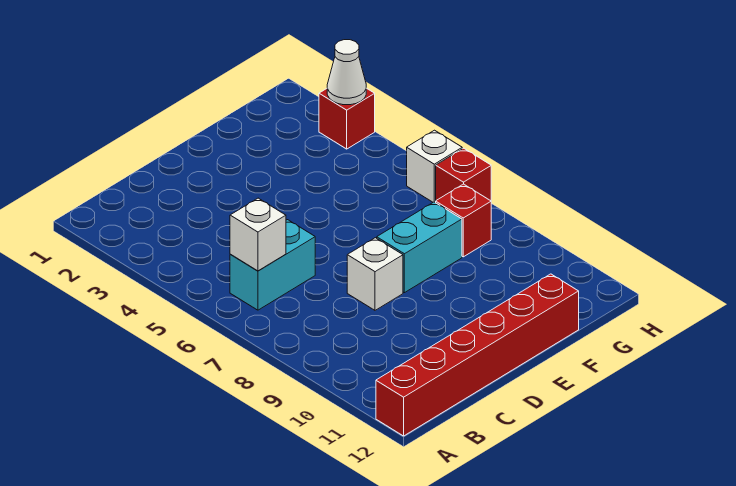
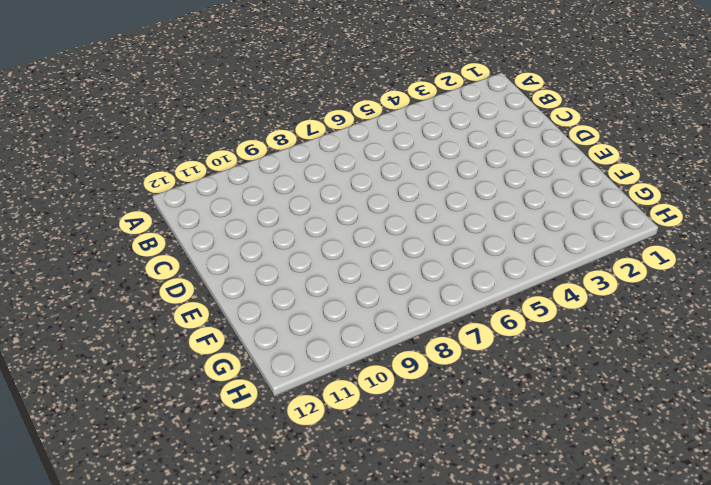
none -> red 1x6 brick [376,274,579,436]
none -> cyan 1x2 brick [230,220,315,310]

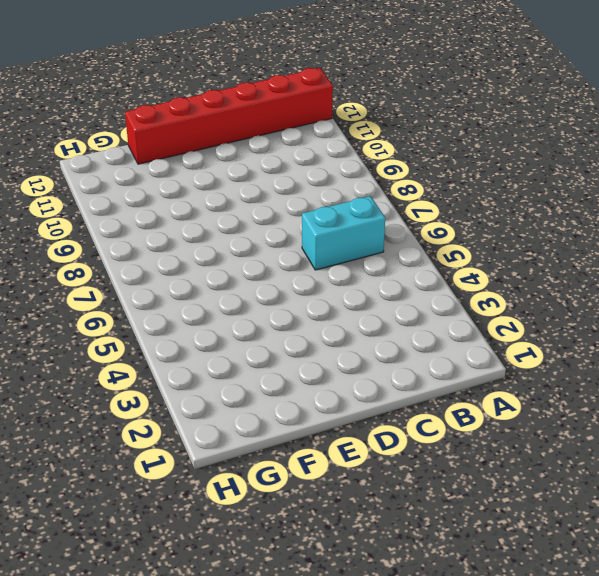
none -> white 1x1 brick [347,238,403,310]
none -> cyan 1x2 brick [377,202,462,293]

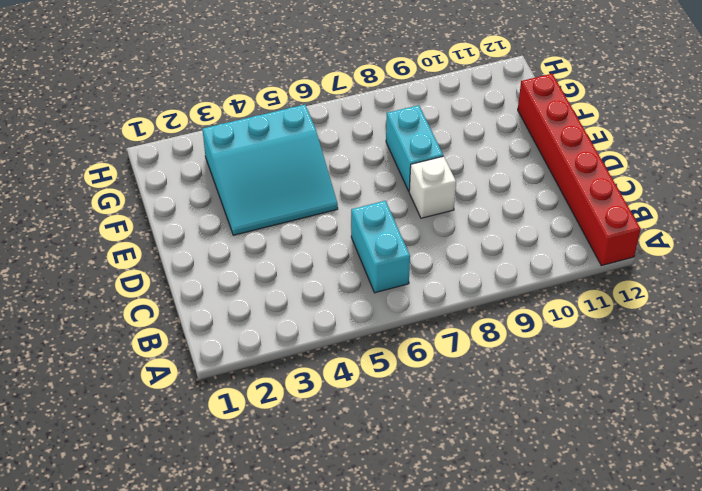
cyan 3x3 slope [203,105,338,235] -> none
none -> red 1x1 brick [436,184,491,257]
none -> red 1x1 brick [319,88,375,149]

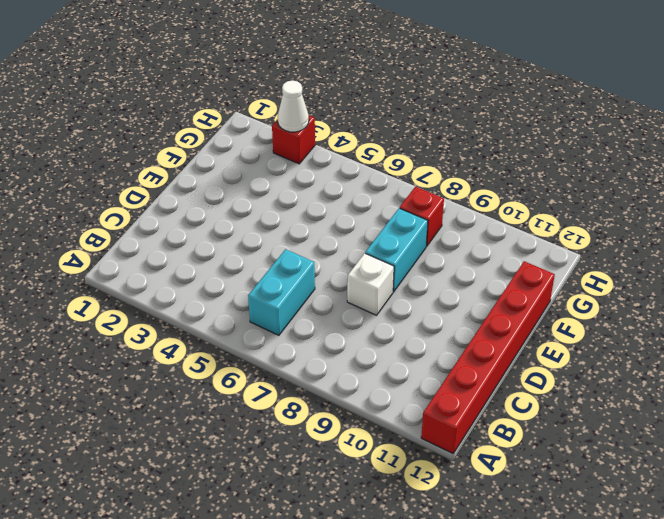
none -> white 1x1 brick [407,130,462,203]
none -> red 1x1 brick [436,148,491,201]

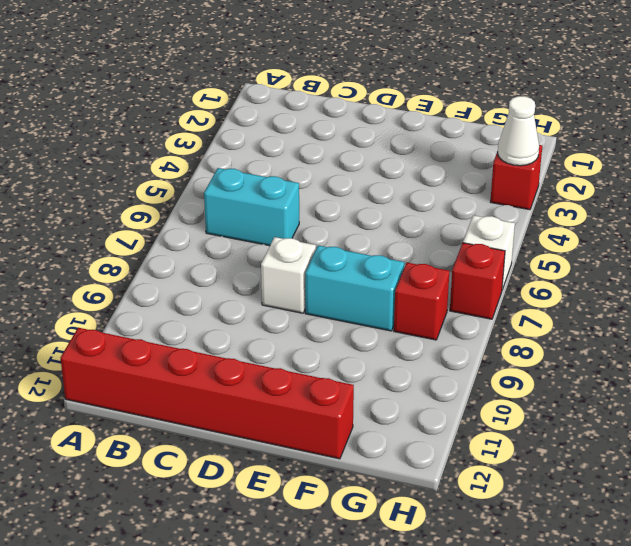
none -> white 1x1 brick [230,198,286,271]

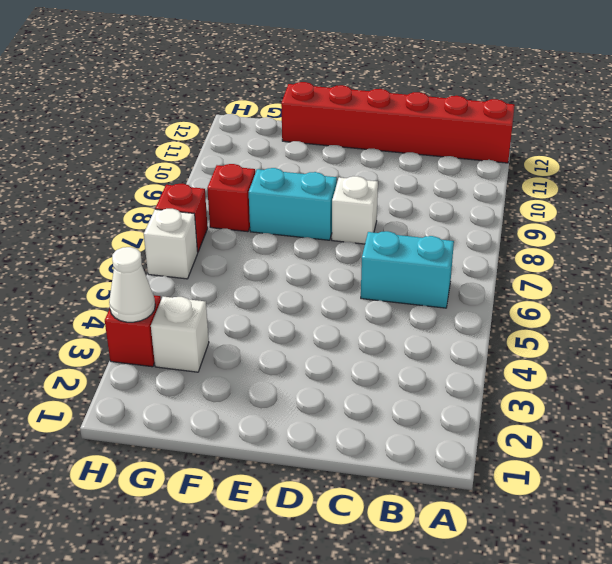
white 1x1 brick [151,297,209,372] -> white 1x1 brick moved to [230,198,286,271]

